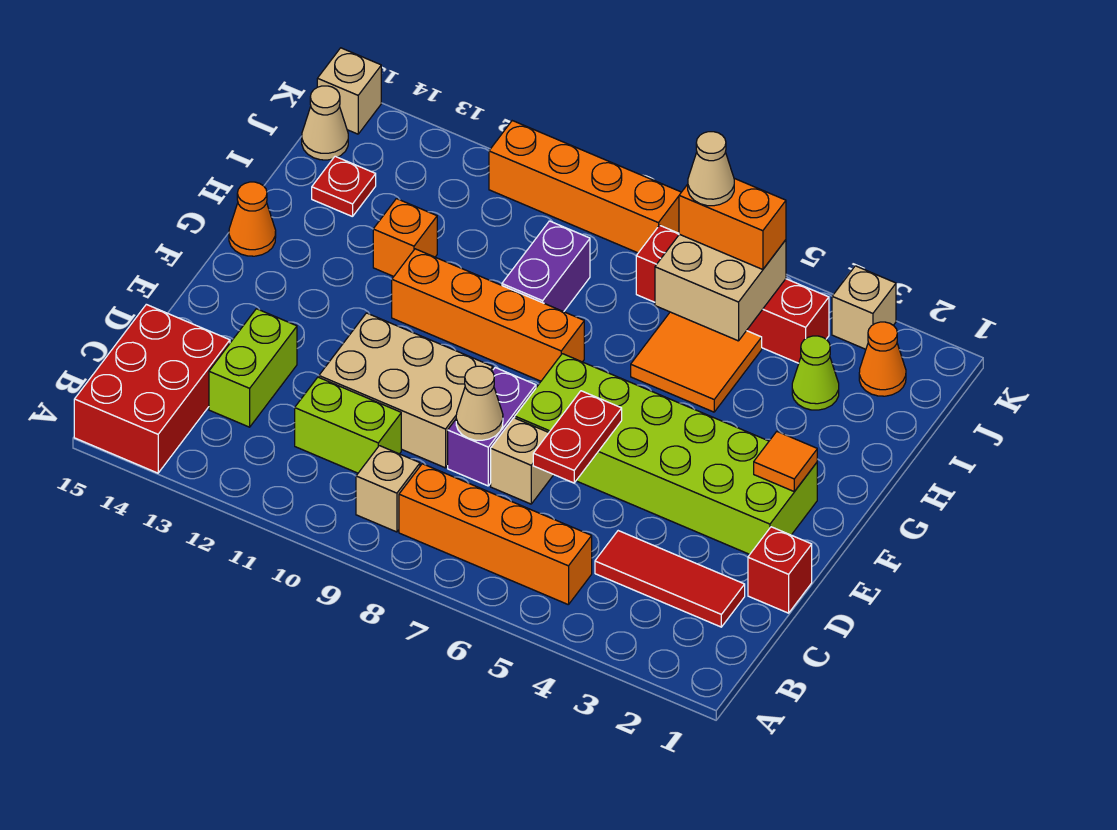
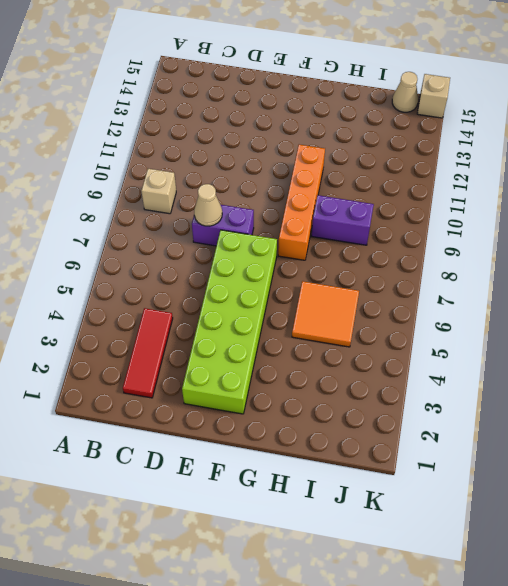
none -> red 2x3 brick [74,304,230,473]
none -> orange 1x4 brick [399,464,592,605]
none -> lime 1x2 brick [295,377,401,473]
none -> lime 1x2 brick [209,309,297,427]

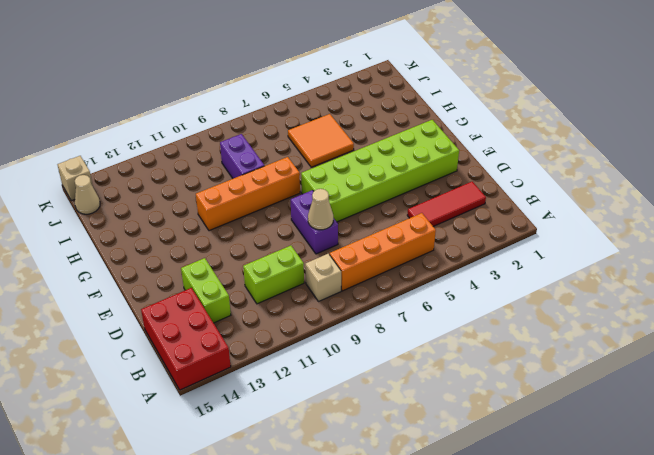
none -> red 1x1 brick [748,527,812,613]
none -> tan 1x1 brick [491,418,554,504]
none -> tan 2x3 brick [319,313,493,468]
none -> orange 1x1 cone [229,182,276,256]

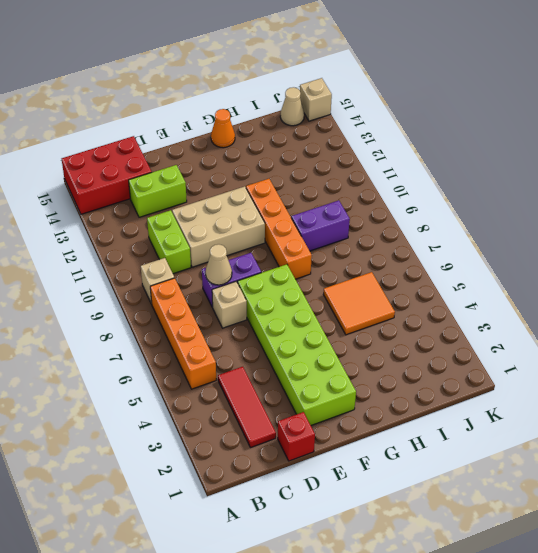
tan 2x3 brick [172,186,265,267] -> tan 2x3 brick turned to [319,313,493,468]
none -> orange 1x1 brick [373,199,437,276]
none -> lime 1x1 cone [792,336,839,410]
none -> red 1x1 plate [312,156,376,217]
none -> orange 1x1 cone [859,322,906,396]

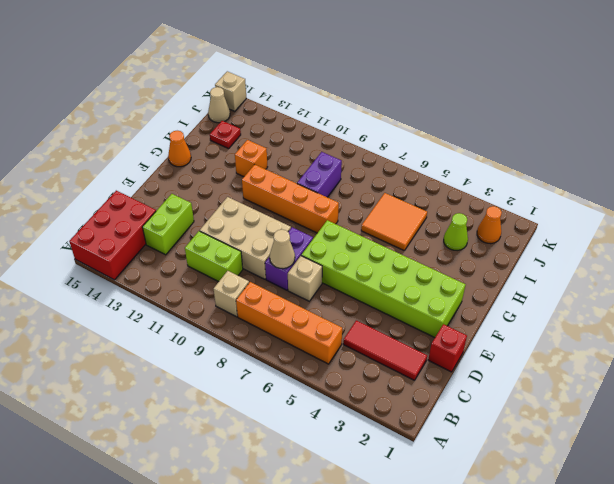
none -> red 1x4 brick [636,225,829,363]
none -> tan 1x1 brick [832,266,896,349]
none -> orange 1x4 brick [489,121,681,253]
none -> red 1x2 plate [533,391,622,483]

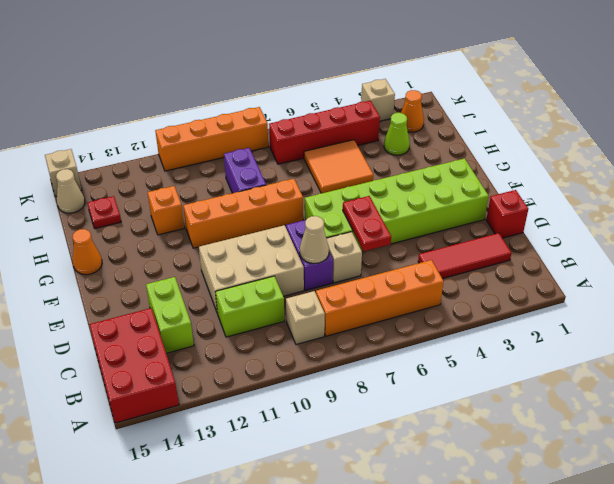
none -> orange 1x1 tile [754,432,817,491]
none -> tan 2x2 brick [655,234,786,341]
none -> orange 1x2 brick [679,178,786,270]
none -> tan 1x1 cone [688,132,734,206]

